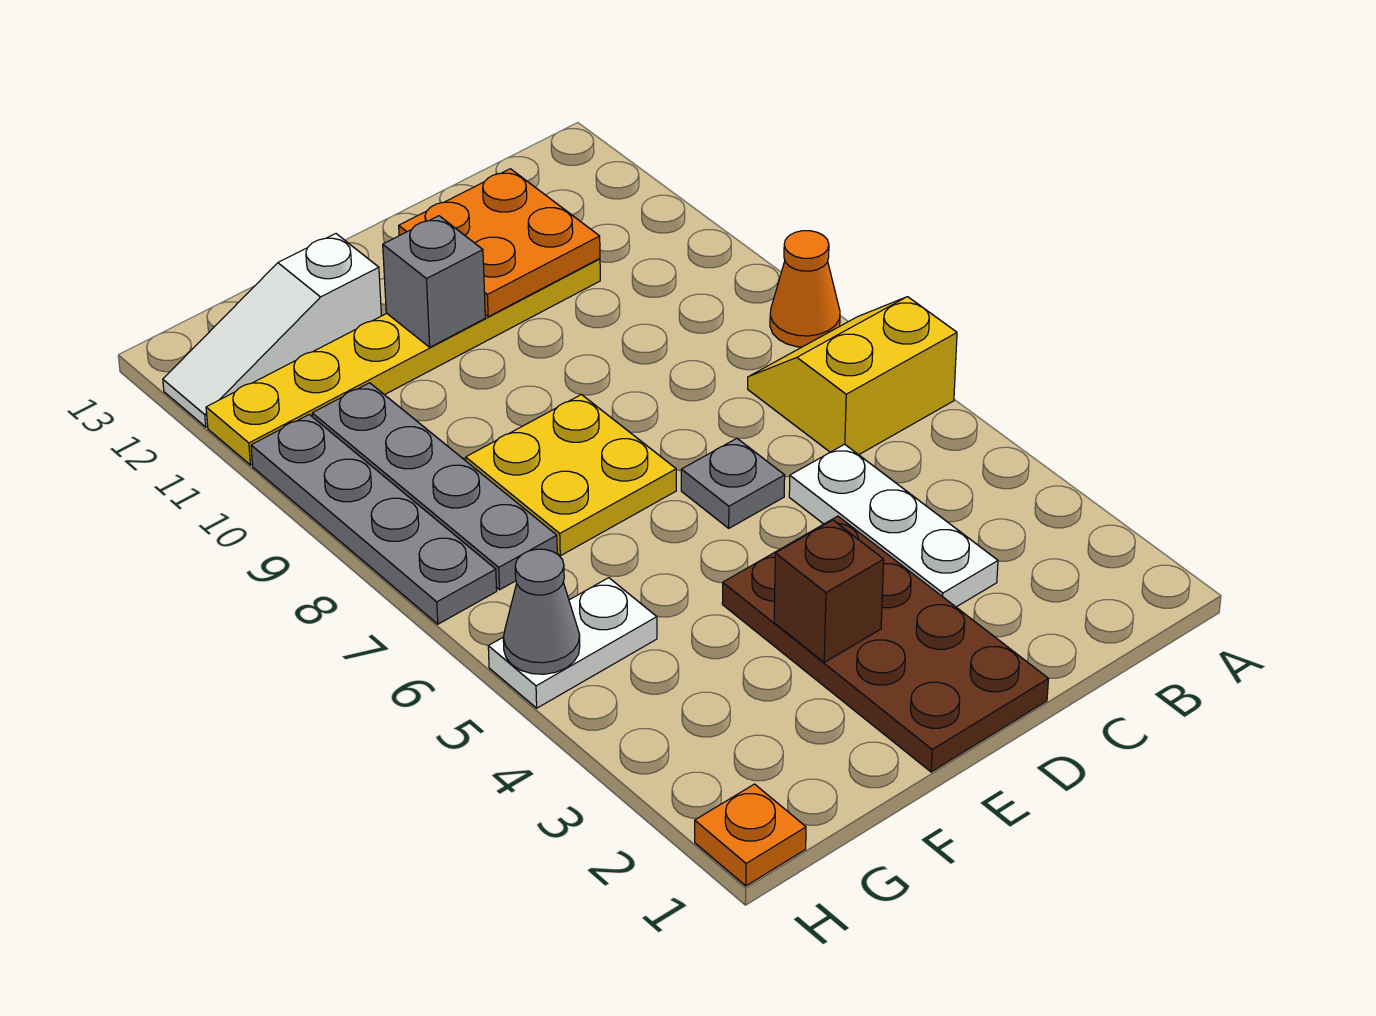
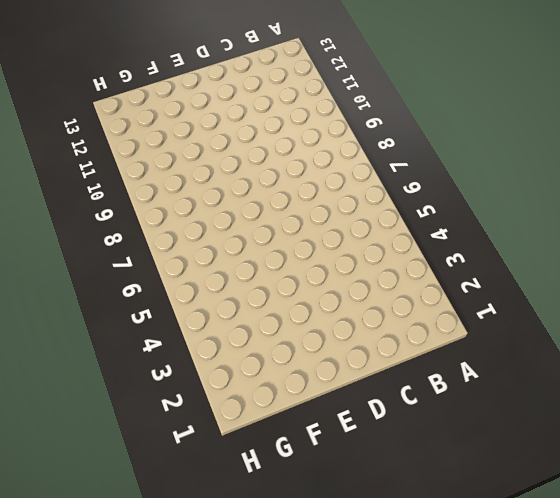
none -> yellow 2x2 slope [748,297,957,455]
none -> orange 1x1 cone [770,231,840,347]
none -> white 1x3 plate [789,444,998,607]

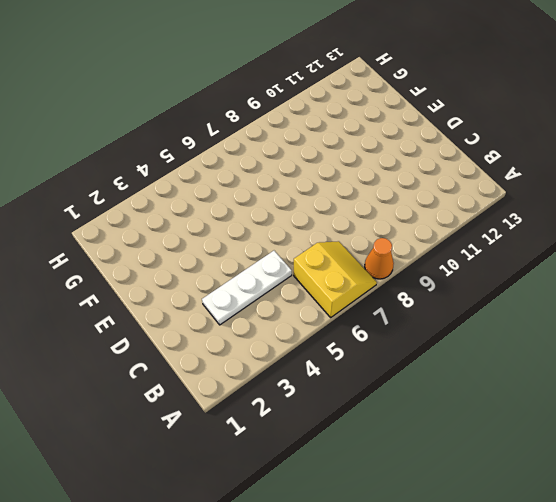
none -> yellow 1x6 plate [206,259,600,465]
none -> brown 2x4 plate [722,516,1049,772]
none -> grey 1x1 plate [681,438,785,528]

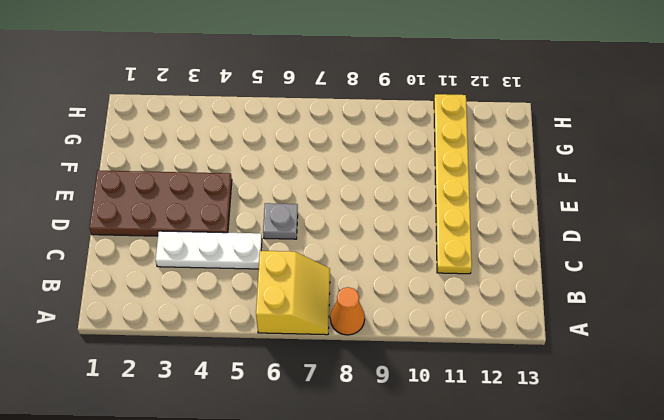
none -> yellow 2x2 plate [466,394,676,556]
none -> white 1x3 slope [163,234,381,427]
none -> white 1x2 plate [488,578,657,708]

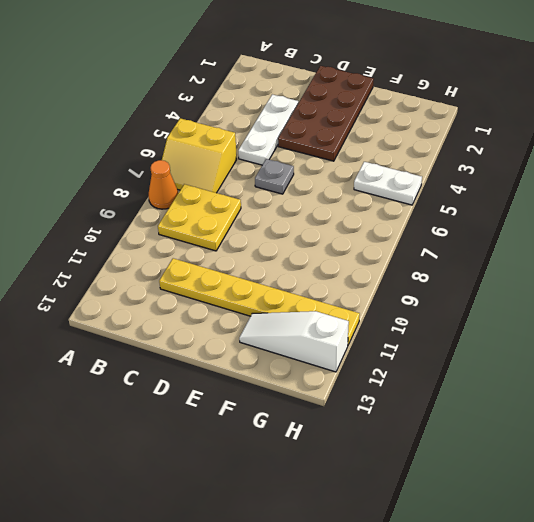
yellow 2x2 plate [158,184,241,251] -> yellow 2x2 plate moved to [466,394,676,556]
white 1x3 slope [239,311,349,372] -> white 1x3 slope turned to [163,234,381,427]
none -> grey 1x4 plate [312,383,557,590]
none -> orange 1x1 plate [695,784,806,886]
none -> grey 1x4 plate [251,415,497,624]

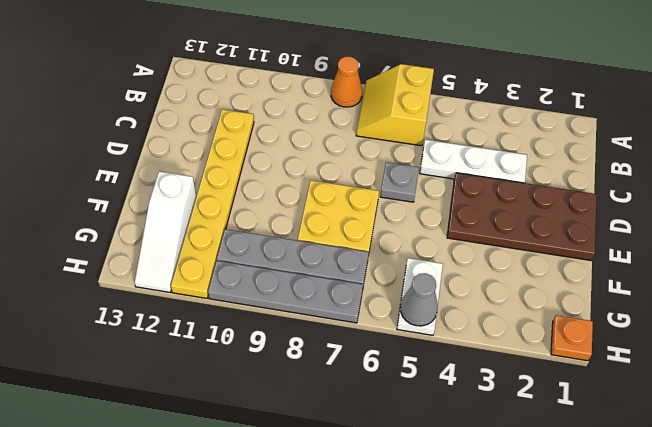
none -> orange 2x2 plate [399,169,600,317]
none -> brown 1x1 brick [774,520,884,662]
none -> grey 1x1 brick [383,216,485,347]

